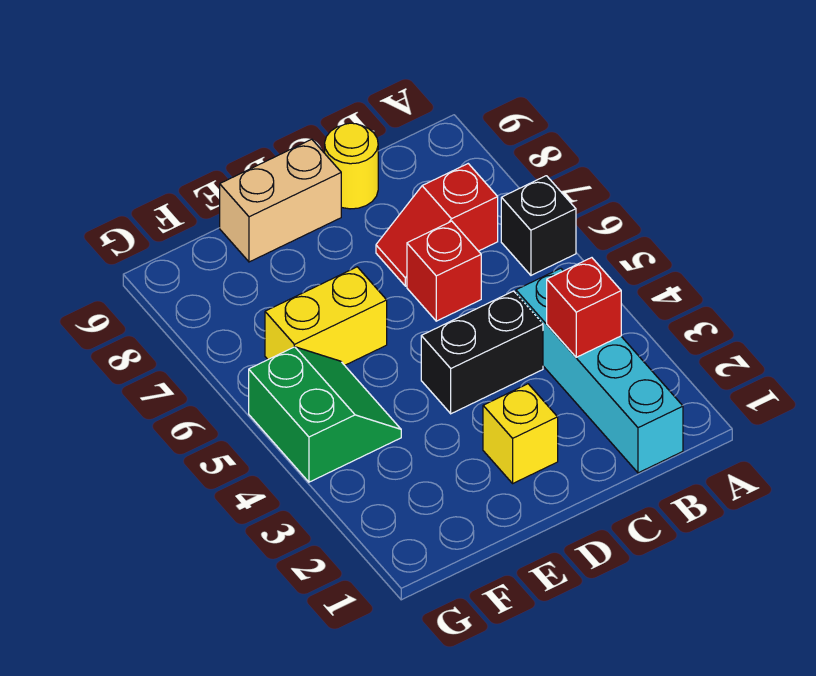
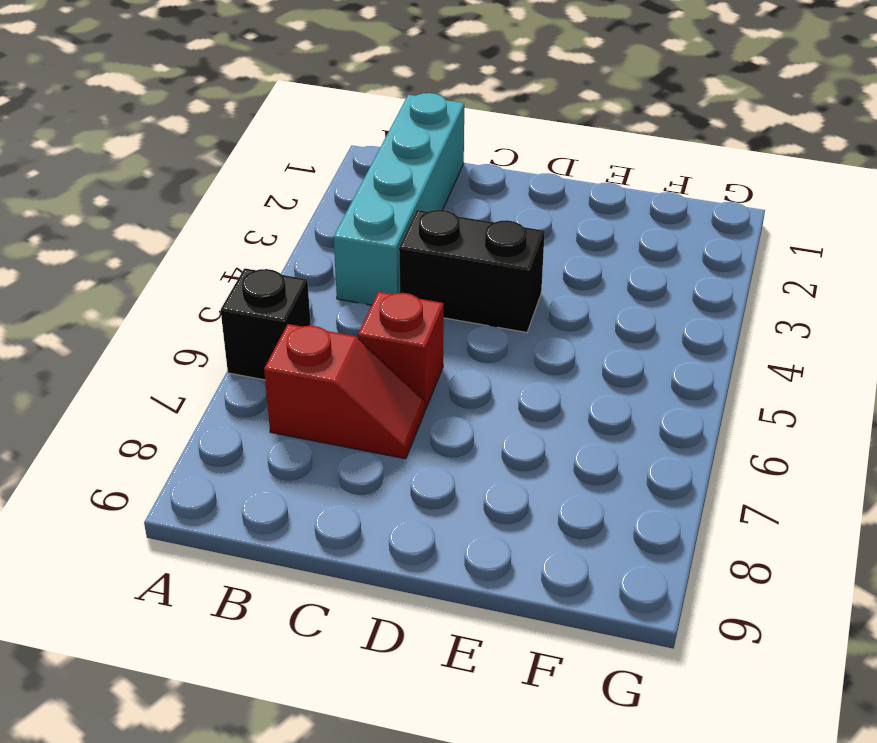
none -> yellow 1x1 round brick [325,123,378,209]
none -> yellow 1x1 brick [483,384,558,483]

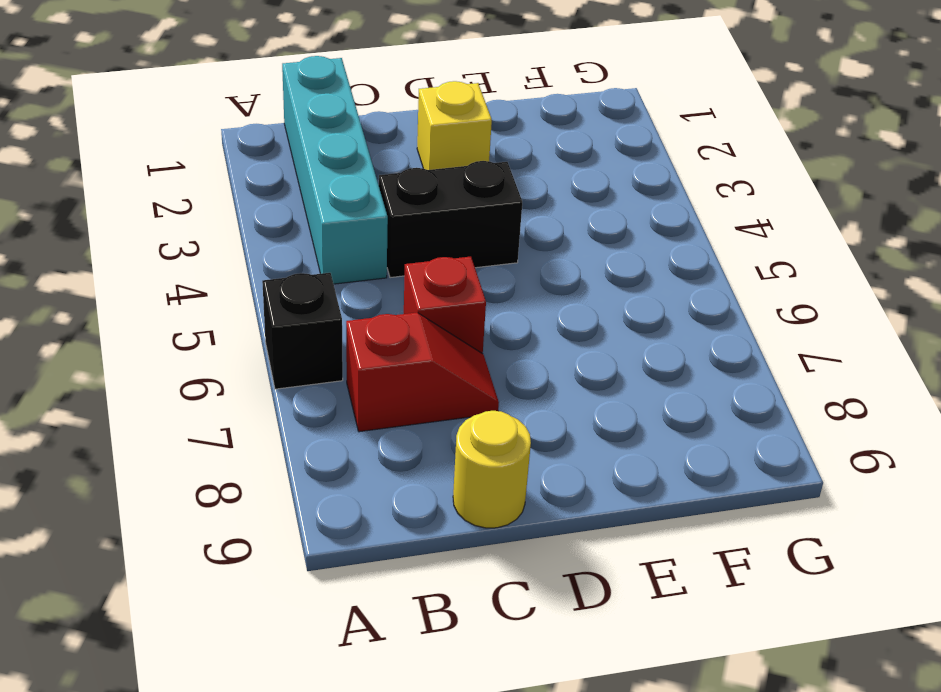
none -> tan 1x2 brick [220,139,341,262]
none -> yellow 1x2 brick [265,267,387,365]

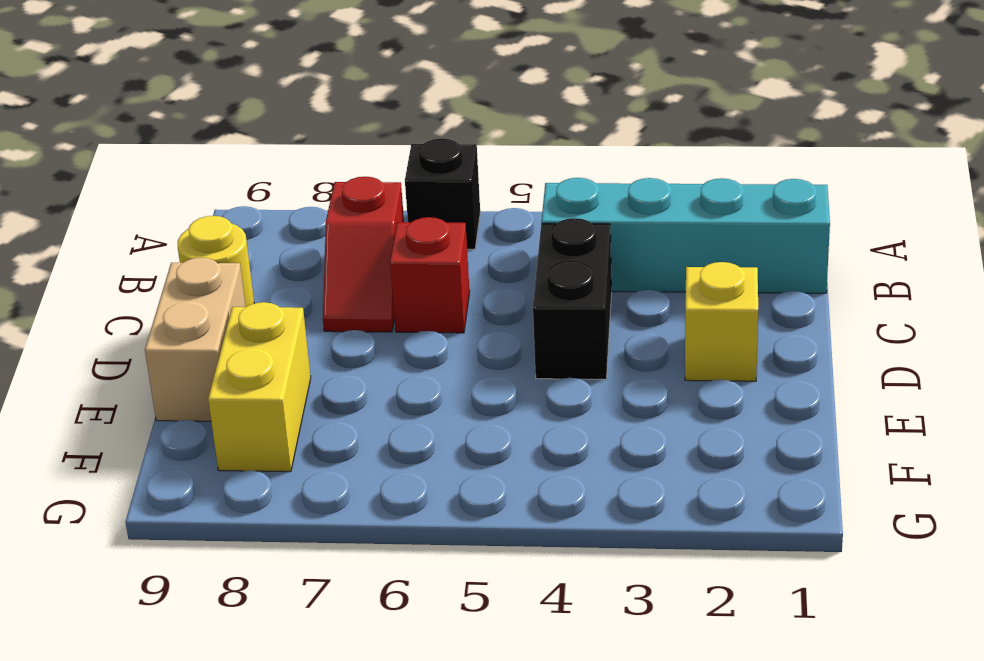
yellow 1x2 brick [208,302,311,472] -> yellow 1x2 brick moved to [265,267,387,365]
none -> green 2x2 slope [249,347,401,482]
none -> red 1x1 brick [547,258,621,357]

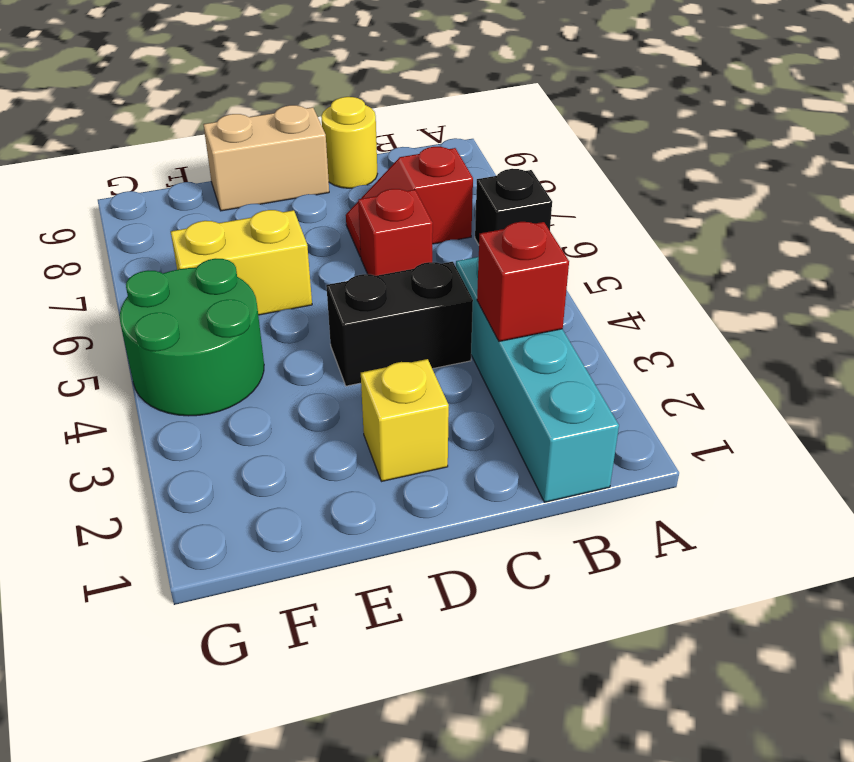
green 2x2 round brick [120,259,264,416] -> green 2x2 slope [249,347,401,482]

